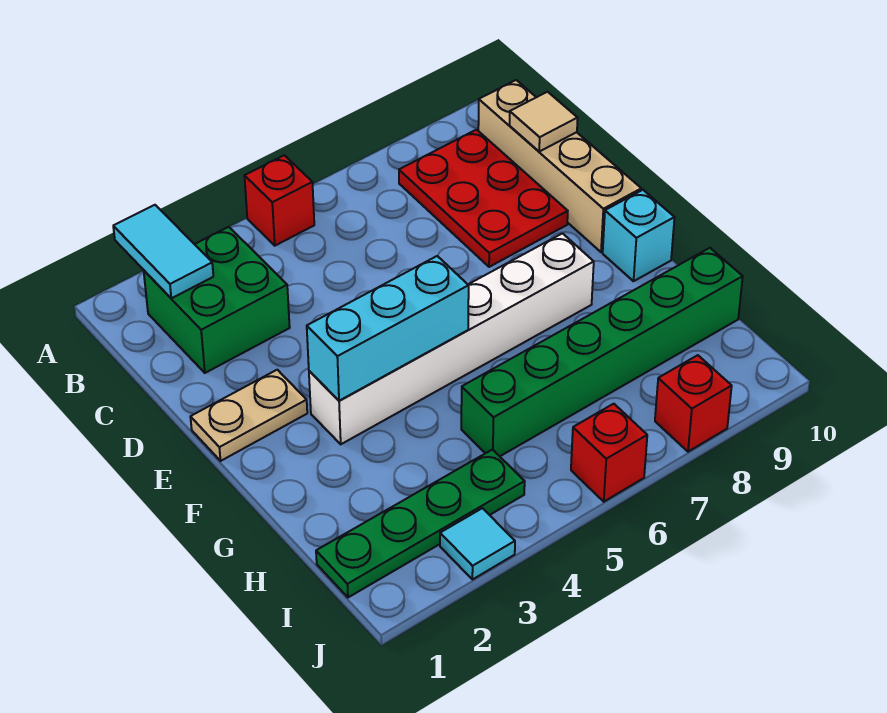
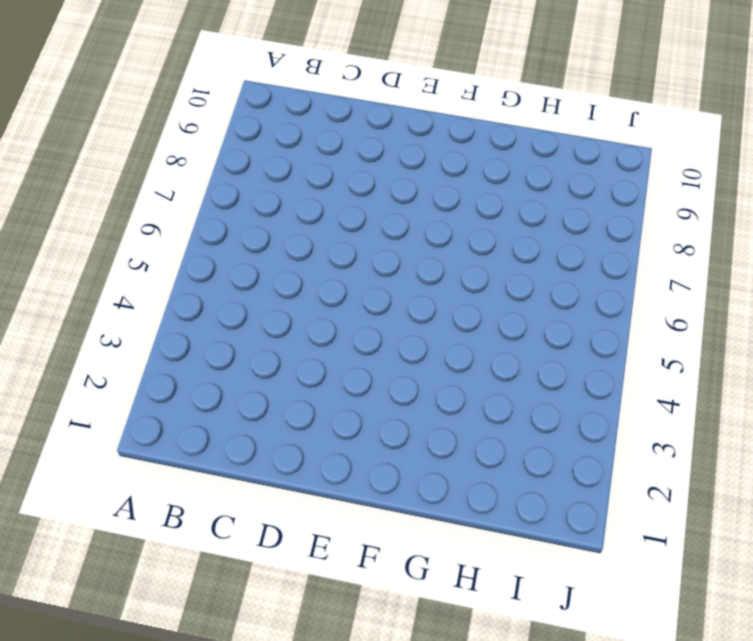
none -> red 1x1 brick [245,155,314,246]
none -> green 2x2 brick [144,227,290,373]
none -> red 2x3 plate [399,130,568,267]

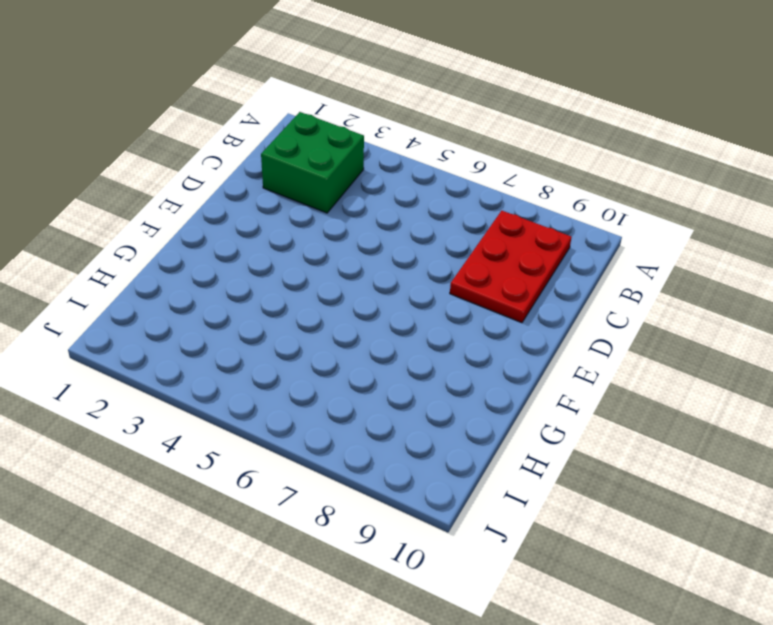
none -> red 1x1 brick [245,155,314,246]
none -> tan 1x4 brick [478,80,641,252]
none -> tan 1x2 plate [191,370,307,461]

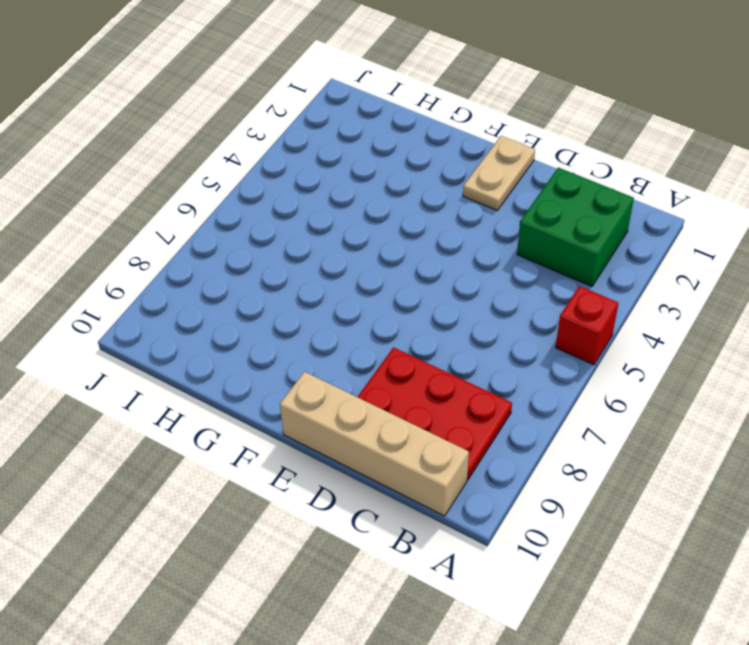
none -> white 1x6 brick [309,233,594,444]
none -> cyan 1x1 brick [603,190,675,281]
none -> green 1x6 brick [461,248,743,456]

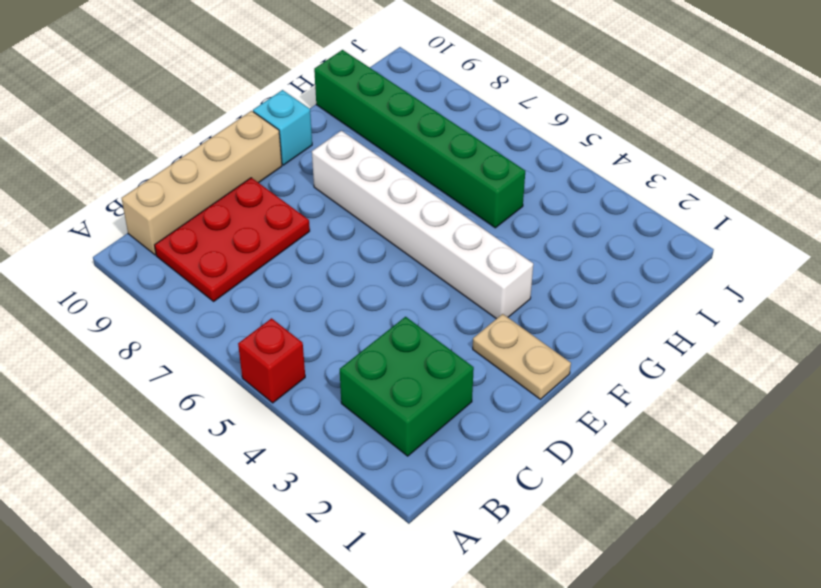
none -> green 1x4 plate [316,450,525,597]
none -> cyan 1x1 tile [440,508,515,580]
none -> red 1x1 brick [571,404,647,502]

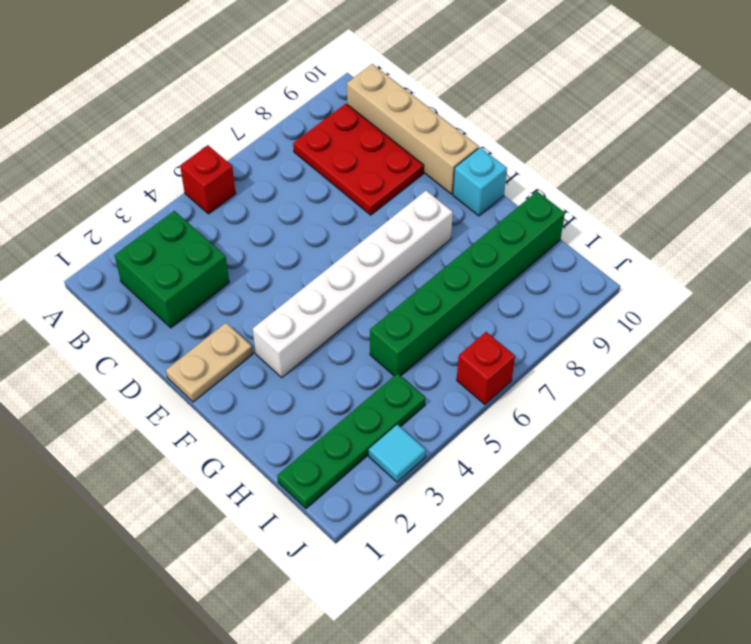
none -> red 1x1 brick [655,355,732,452]
none -> cyan 1x2 tile [113,205,213,298]
none -> tan 1x1 tile [509,92,578,152]

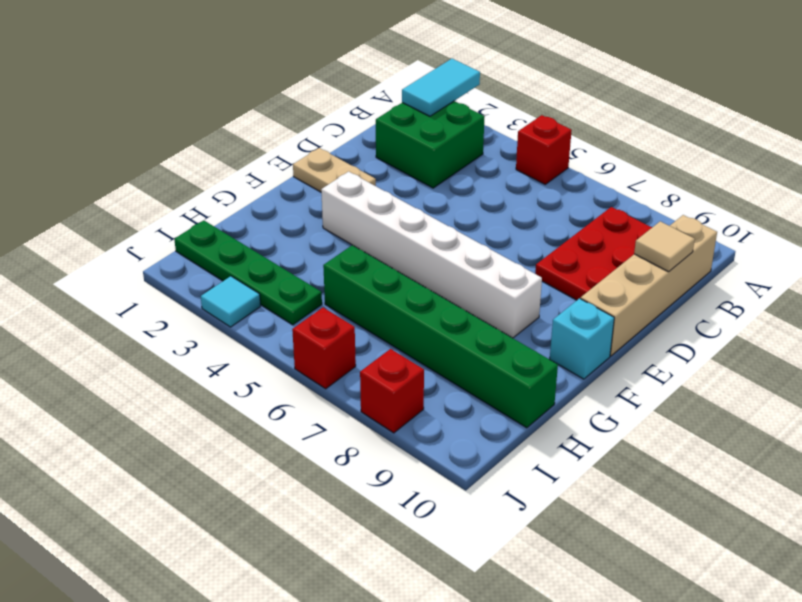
none -> cyan 1x3 brick [307,256,469,401]

